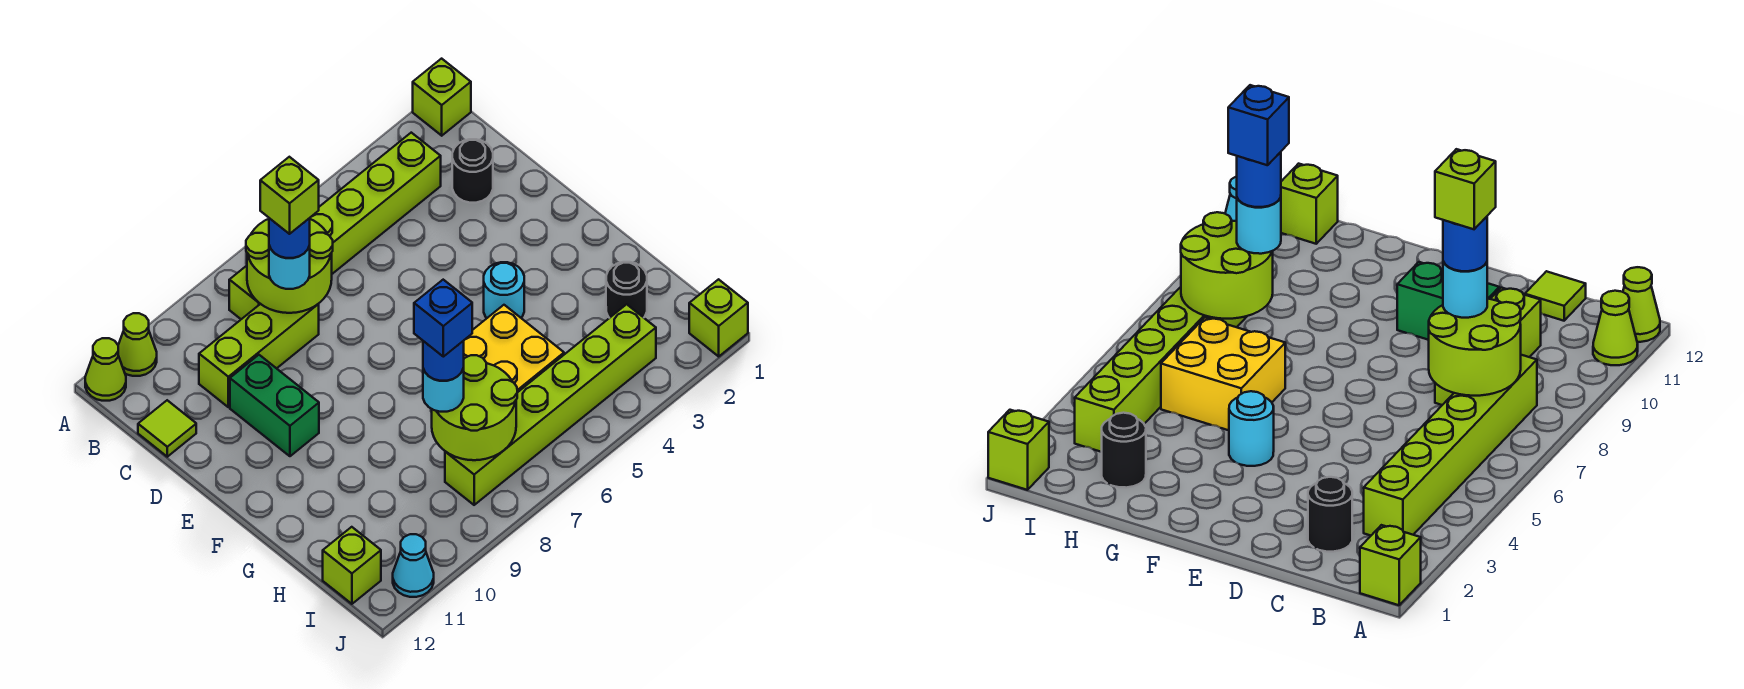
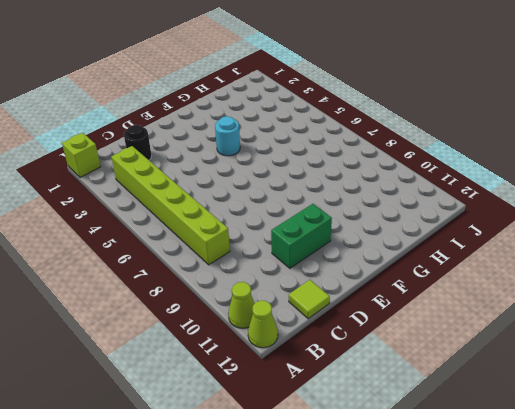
none -> lime 1x3 brick [199,304,319,407]
none -> yellow 2x2 brick [464,305,564,393]
none -> black 1x1 round brick [606,262,647,318]

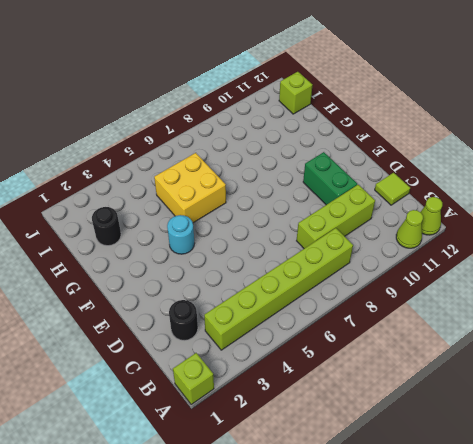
none -> lime 1x6 brick [445,304,656,505]
none -> lime 1x1 brick [689,279,748,356]
none -> cyan 1x1 cone [393,534,434,597]

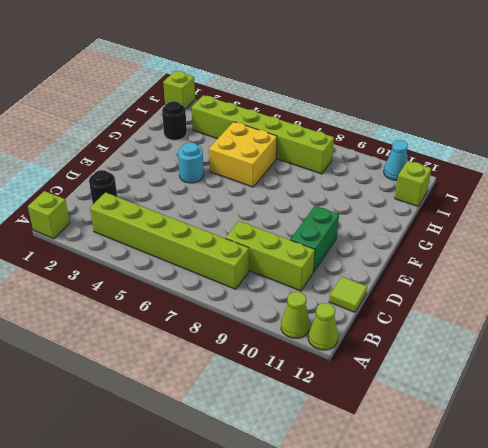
none -> lime 2x2 round brick [246,219,333,313]
none -> lime 2x2 round brick [432,355,517,460]
none -> cyan 1x1 round brick [269,246,310,289]

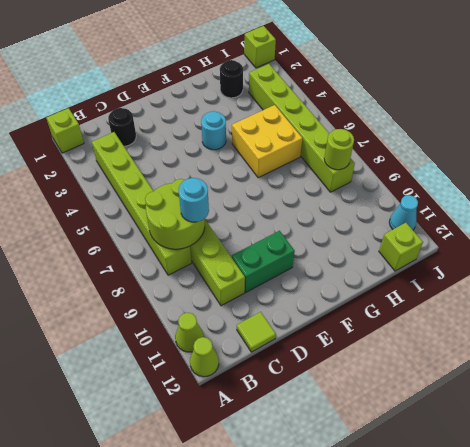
lime 1x1 round brick [324,129,354,170] -> lime 2x2 round brick [432,355,517,460]
none -> cyan 1x1 round brick [423,368,464,412]
none -> blue 1x1 round brick [269,218,310,258]
none -> blue 1x1 round brick [423,341,464,381]

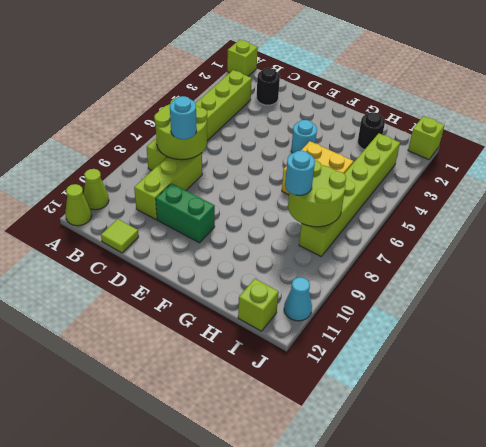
none -> blue 1x1 round brick [269,218,310,258]
none -> blue 1x1 round brick [423,341,464,381]
none -> lime 1x1 brick [260,157,319,234]

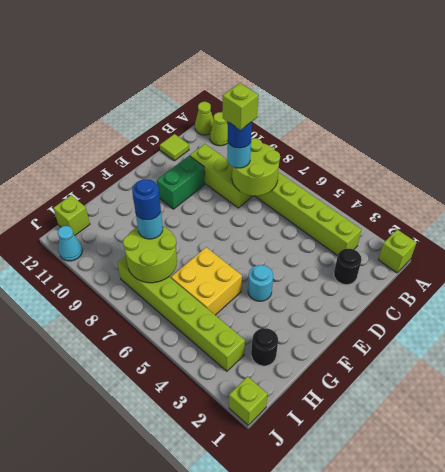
none -> blue 1x1 brick [414,280,472,357]

